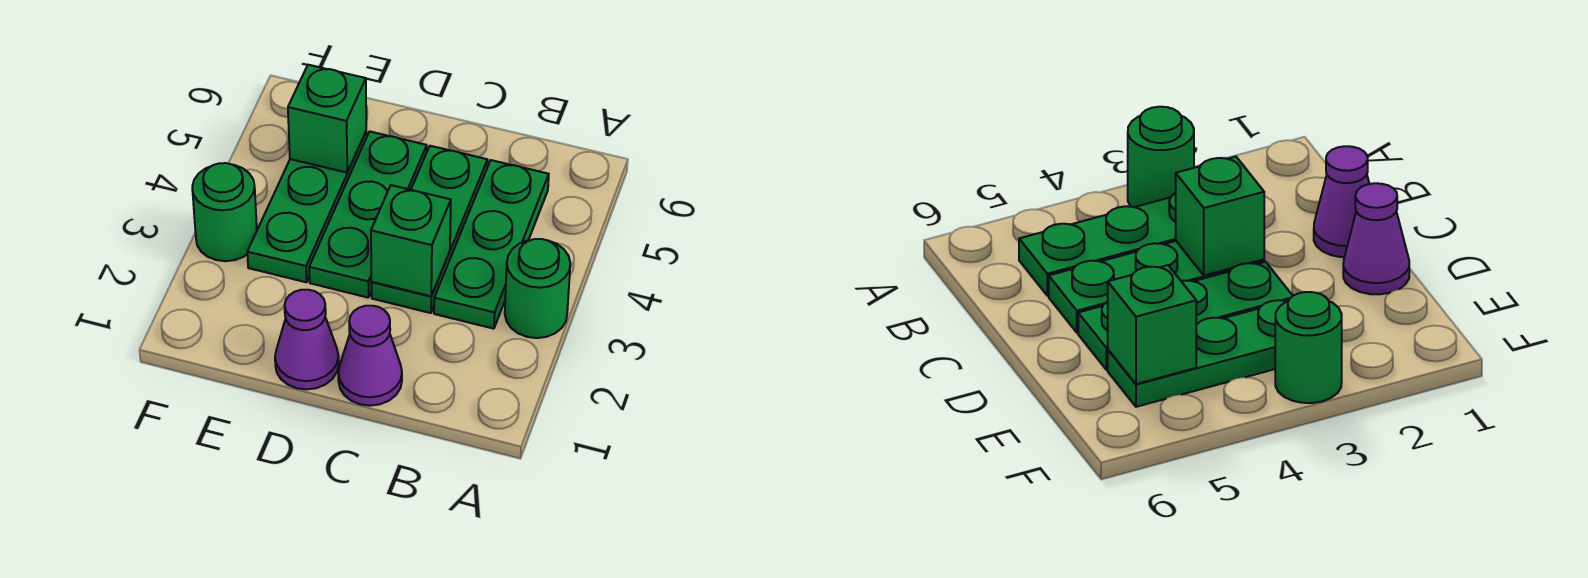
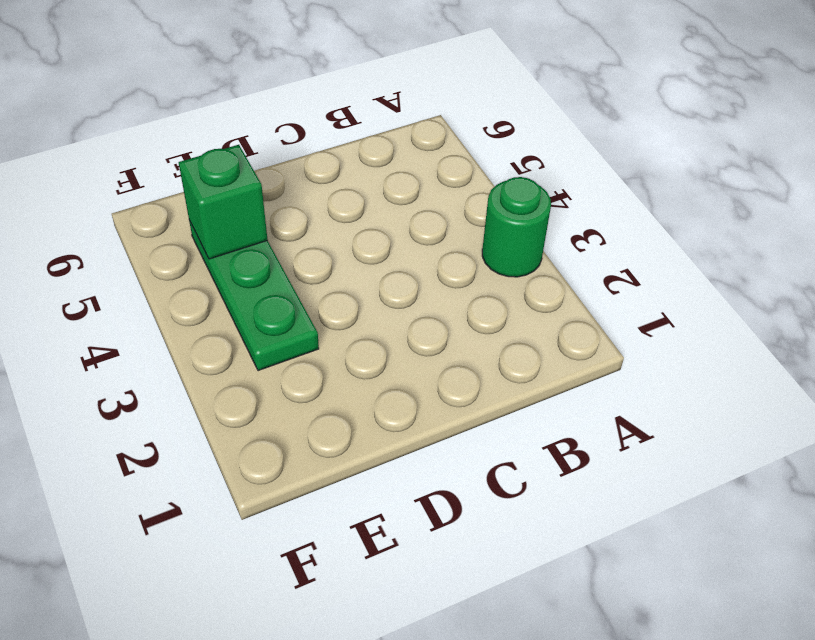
none -> green 1x3 plate [434,160,549,329]
none -> purple 1x1 cone [338,306,402,406]

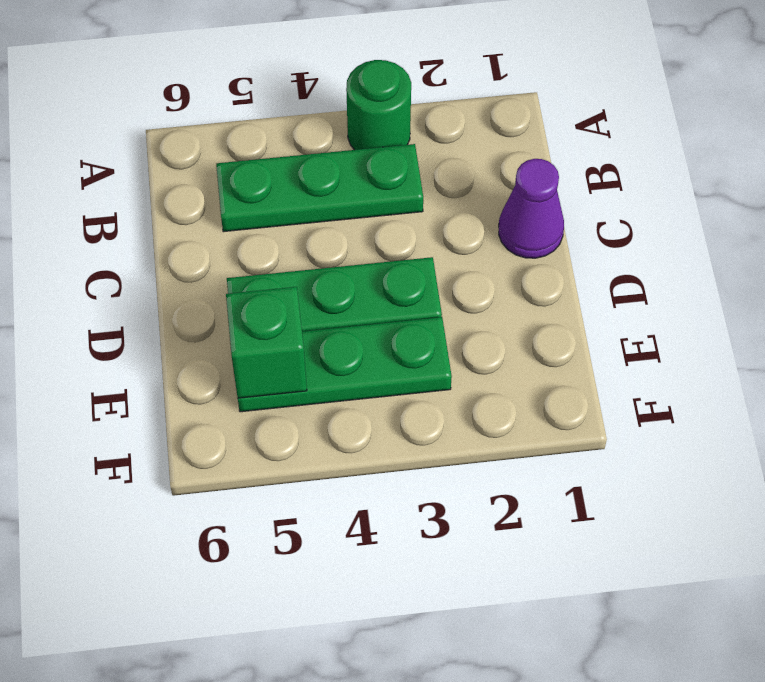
none -> green 1x3 plate [371,146,488,313]
none -> purple 1x1 cone [275,290,339,389]

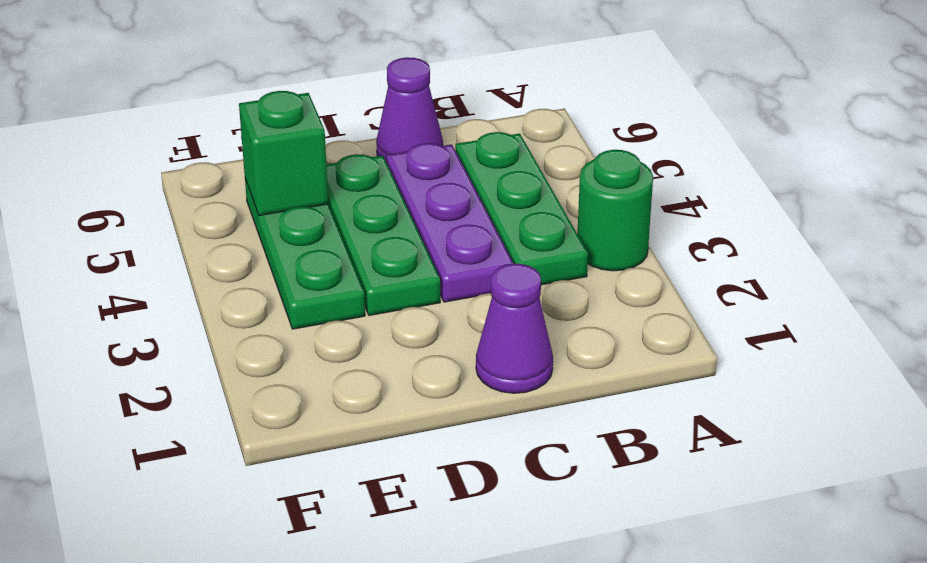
purple 1x3 plate [386,143,514,302] -> green 1x3 plate [371,146,488,313]
purple 1x1 cone [376,57,443,161] -> purple 1x1 cone moved to [275,290,339,389]
none -> green 1x1 round brick [192,163,257,261]
none -> green 1x1 brick [371,185,451,296]

